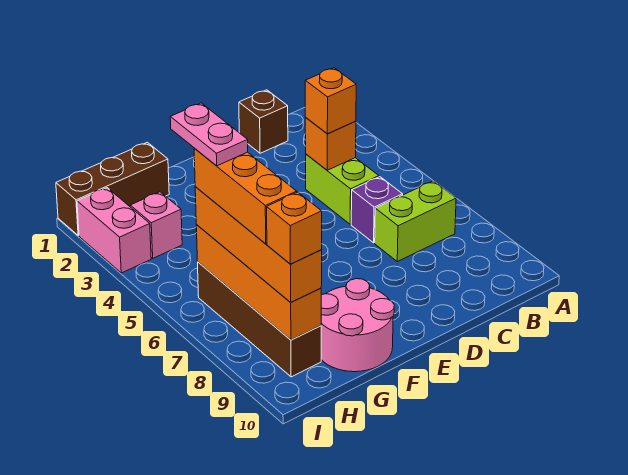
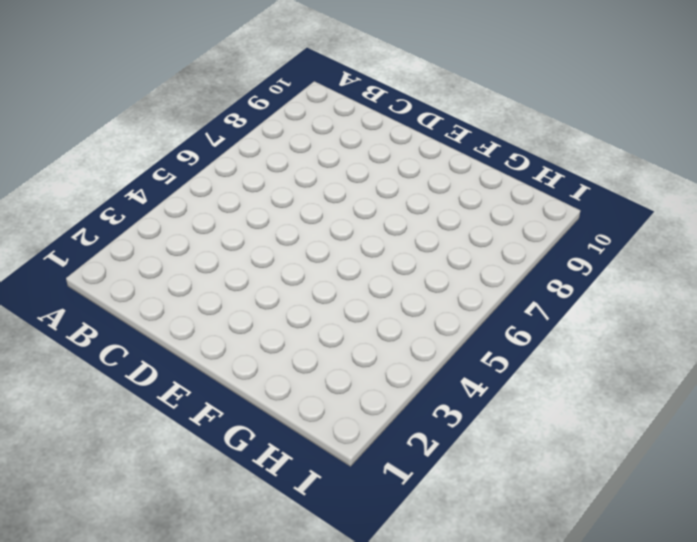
none -> lime 1x2 brick [375,181,456,262]
none -> brown 1x1 brick [239,90,288,153]
none -> lime 1x2 brick [306,154,379,224]

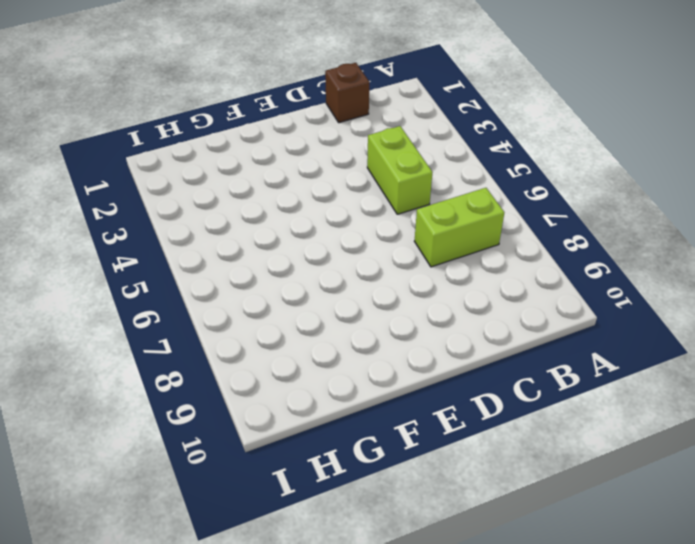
none -> purple 1x1 brick [351,177,403,243]
none -> pink 2x2 round brick [321,279,394,372]
none -> brown 1x3 brick [56,142,169,236]

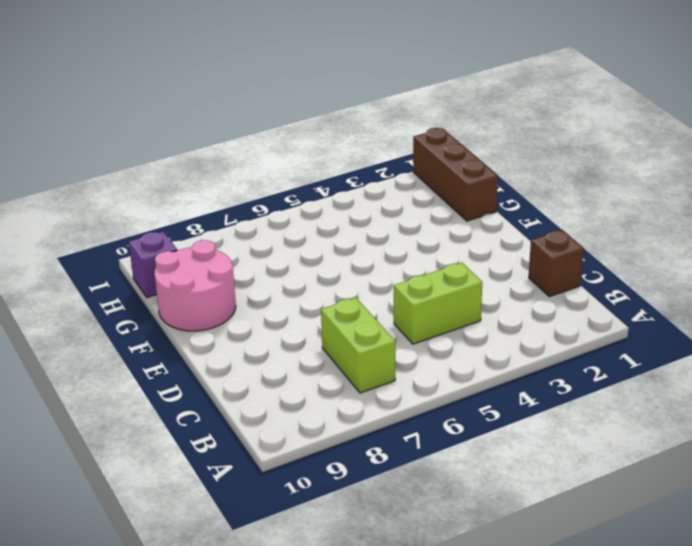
purple 1x1 brick [129,231,177,298] -> purple 1x1 brick moved to [351,177,403,243]
none -> pink 1x1 brick [130,192,182,258]
none -> brown 1x4 brick [198,262,321,377]
none -> pink 1x2 brick [77,188,151,273]

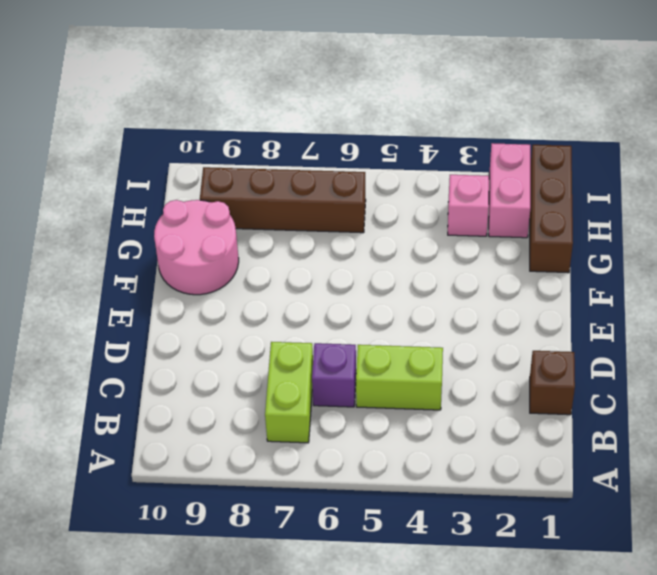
pink 1x2 brick [489,143,530,238] -> pink 1x2 brick turned to [77,188,151,273]
none -> orange 1x1 brick [305,118,356,170]
none -> orange 1x4 brick [196,225,321,340]
none -> orange 1x1 brick [305,68,356,134]

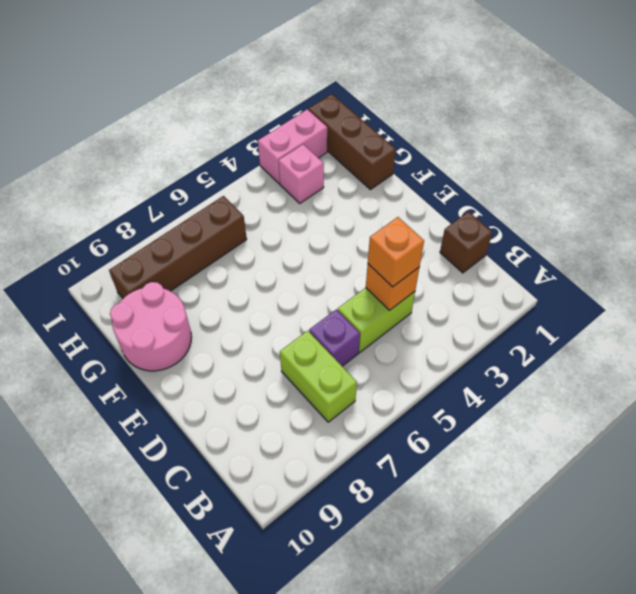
none -> orange 1x4 brick [196,225,321,340]
none -> orange 1x4 brick [195,187,322,302]
none -> orange 1x3 brick [194,148,297,244]

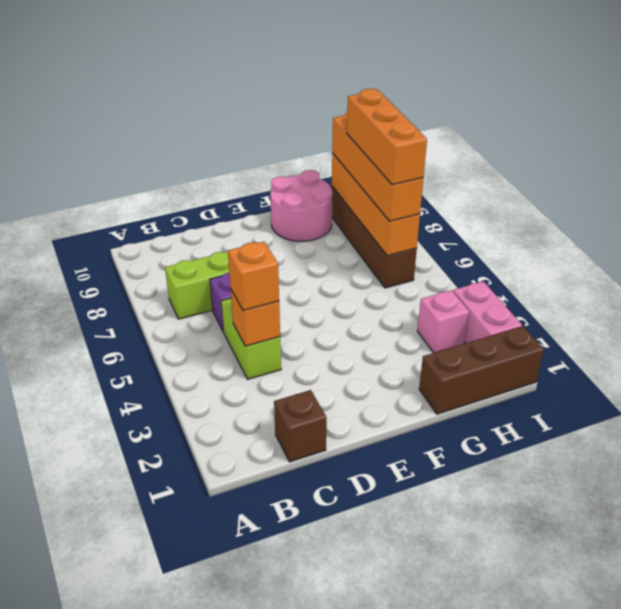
none -> orange 1x1 brick [267,192,322,264]
none -> pink 1x2 plate [170,103,248,166]

